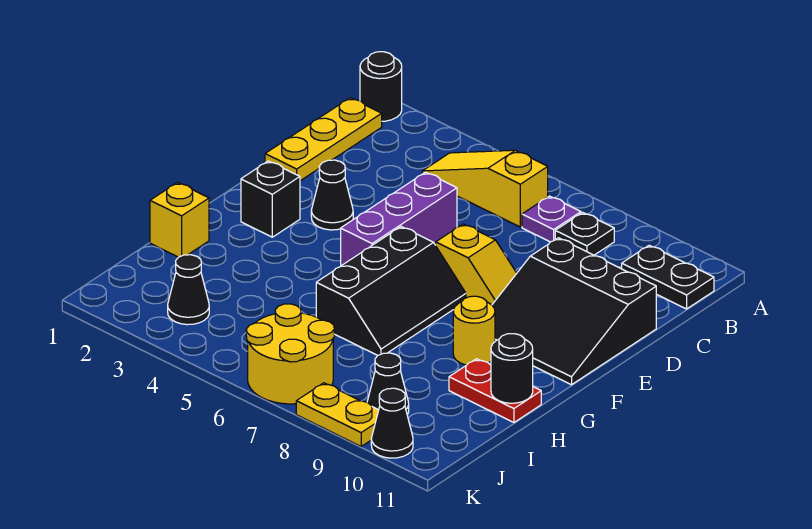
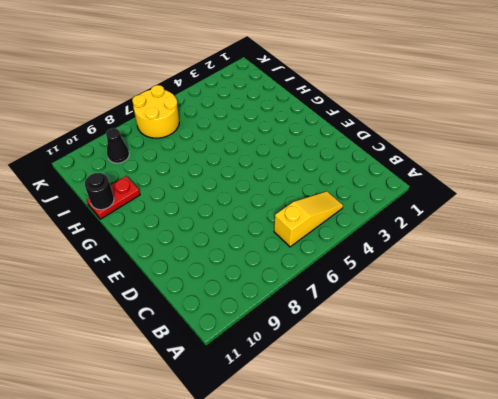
none -> black 1x1 round brick [360,52,402,121]
none -> yellow 1x3 plate [265,98,382,181]
none -> purple 1x1 plate [522,196,581,242]

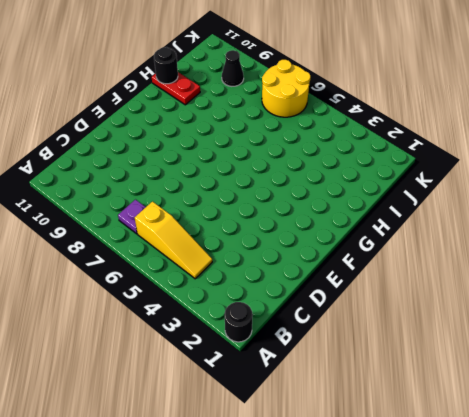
none -> yellow 1x3 plate [265,98,382,181]
none -> black 1x1 plate [555,212,614,255]
none -> black 1x2 plate [622,245,714,309]

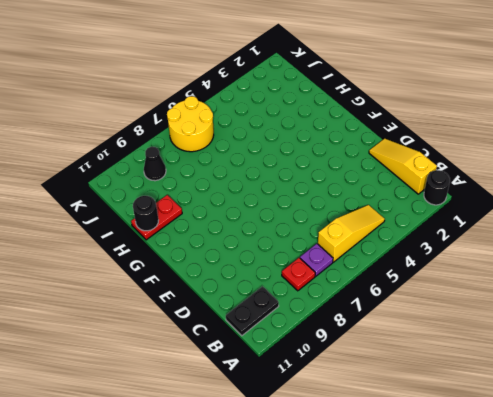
yellow 1x3 slope [369,138,437,194] -> yellow 1x3 plate [265,98,382,181]
red 1x1 plate [282,258,315,291] -> black 1x1 plate [555,212,614,255]
none -> purple 1x3 brick [341,172,457,266]
none -> black 3x3 slope [492,238,656,385]
none -> black 1x1 cone [311,160,353,230]

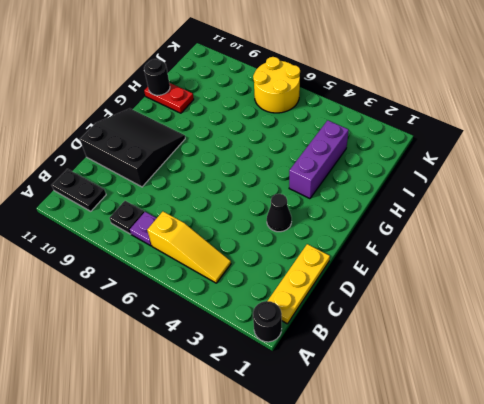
purple 1x3 brick [289,120,349,199] -> purple 1x3 brick moved to [341,172,457,266]
none -> yellow 1x2 slope [436,224,517,305]
none -> black 1x1 brick [241,161,300,237]
none -> black 2x3 slope [316,227,466,355]

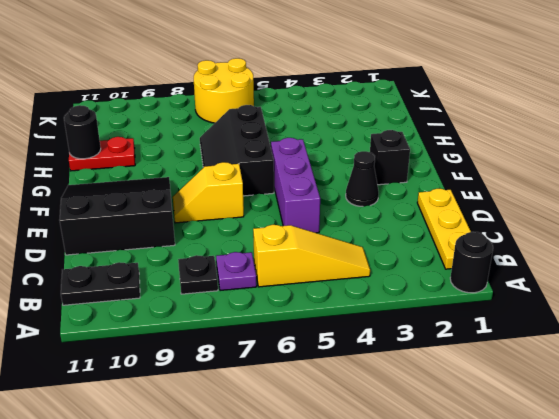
none -> yellow 1x1 round brick [453,296,495,365]
none -> yellow 1x1 brick [150,183,209,257]
none -> black 1x1 cone [168,255,209,325]

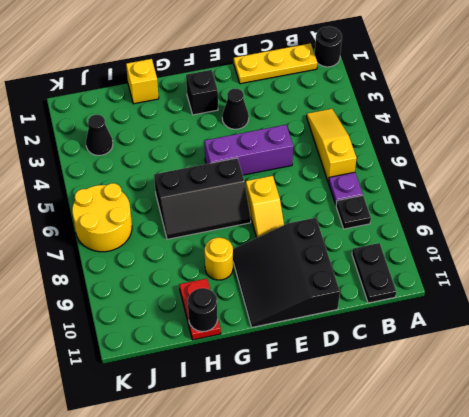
none -> black 1x1 cone [367,353,409,415]
none -> yellow 1x2 plate [296,383,379,446]
none -> black 1x1 cone [371,388,413,458]

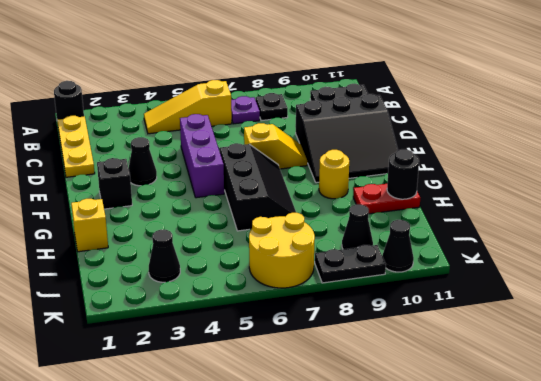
black 1x2 plate [315,245,386,283] -> yellow 1x2 plate [296,383,379,446]

